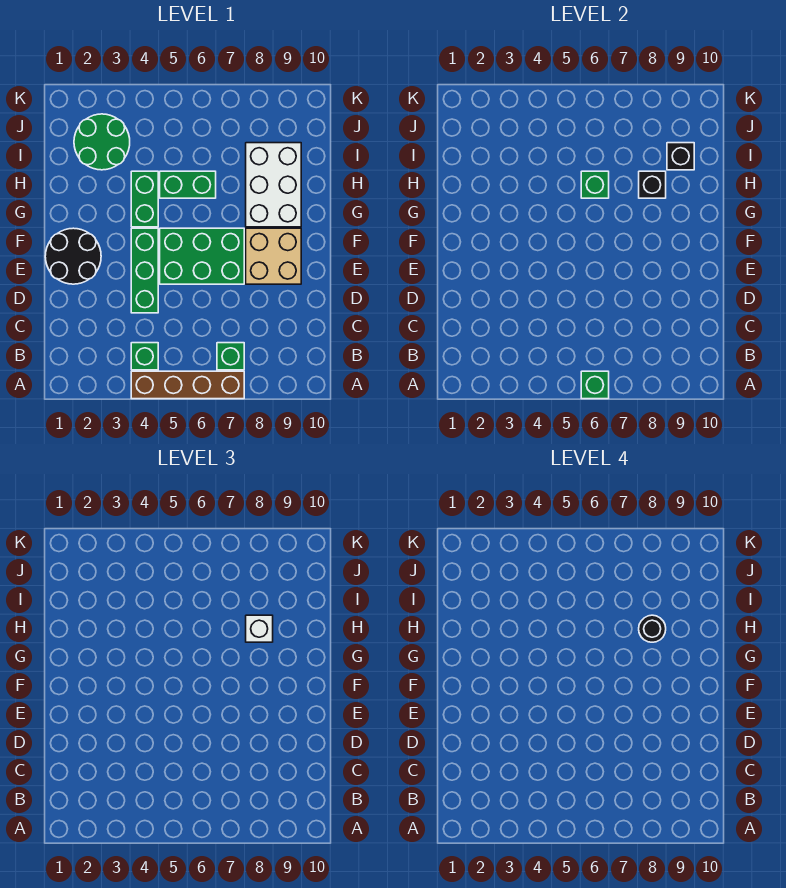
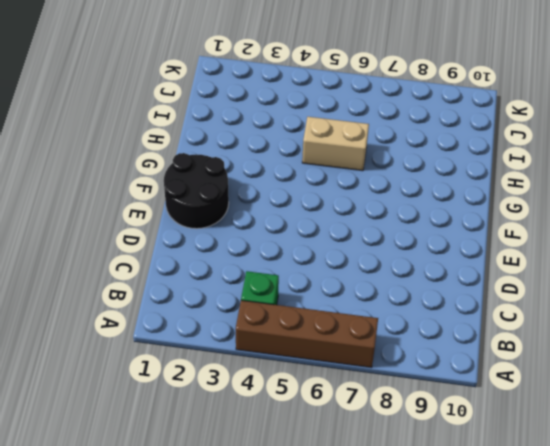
tan 1x2 brick [302,117,369,171] -> green 1x2 brick [160,171,216,198]
none -> green 1x1 brick [217,343,244,370]
none -> green 1x3 brick [131,228,158,313]
none -> green 2x3 brick [160,228,244,284]

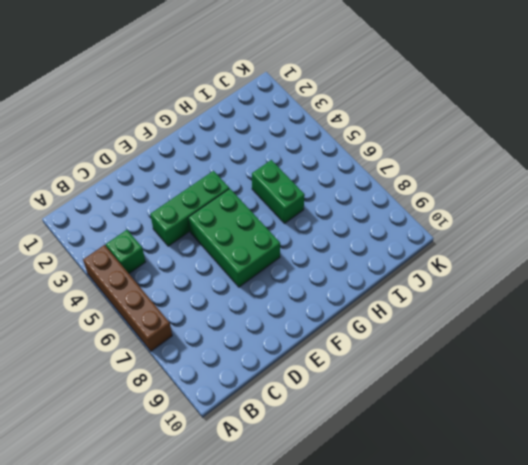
none -> green 1x1 brick [217,343,244,370]
none -> black 2x2 round brick [45,228,101,284]
none -> tan 2x2 brick [246,228,301,284]

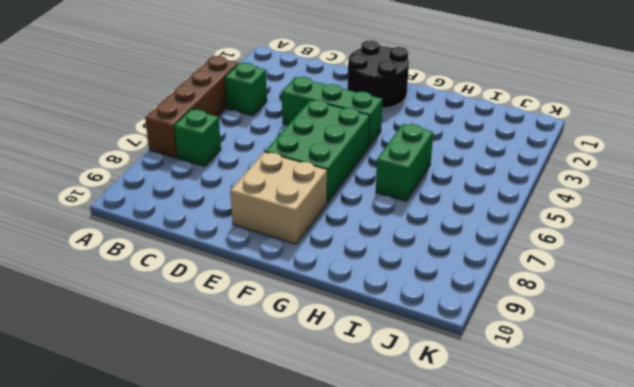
none -> green 1x2 brick [131,171,158,227]
none -> white 2x3 brick [246,143,301,227]
none -> green 2x2 round brick [74,114,130,170]

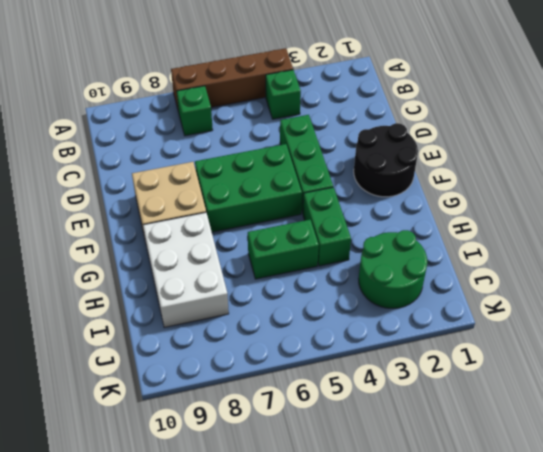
none -> green 1x1 brick [581,371,609,399]
none -> green 1x1 brick [581,171,609,198]
none -> black 1x1 brick [639,171,666,198]

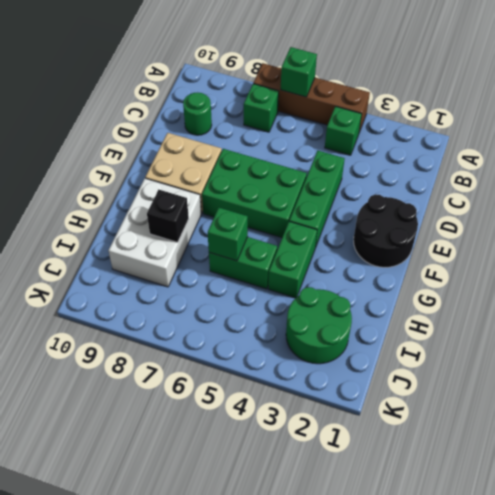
green 1x1 round brick [183,93,212,135] -> none
none -> black 1x1 brick [667,143,694,170]
none -> white 1x1 brick [246,615,273,642]
none -> black 1x1 round brick [639,615,666,642]

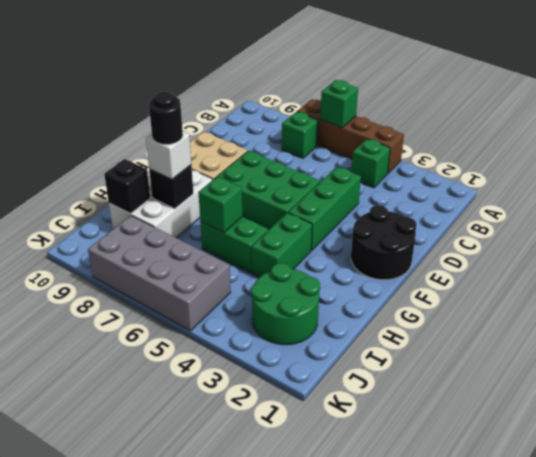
grey 2x4 brick [88,216,231,331] -> none

